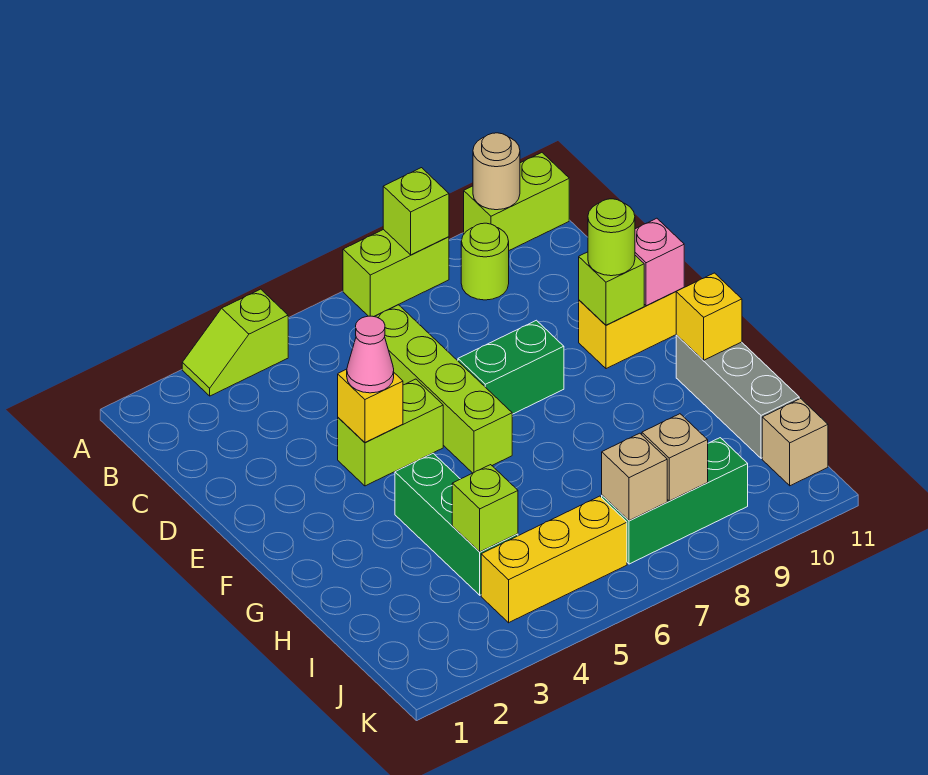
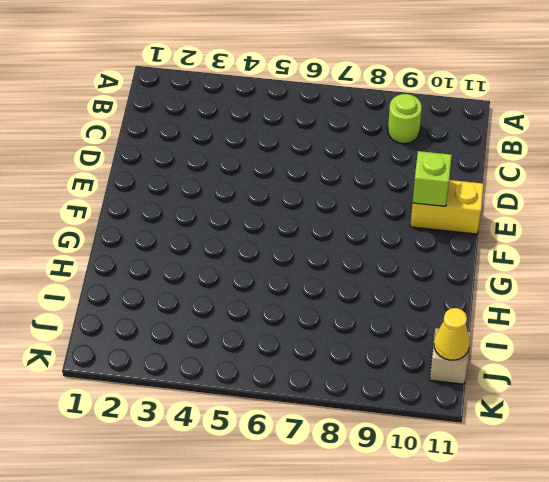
yellow 1x1 cone [434,308,470,360] -> none
none -> lime 1x2 slope [182,289,288,396]
none -> lime 1x2 brick [343,229,449,317]
none -> lime 1x2 brick [464,153,569,250]

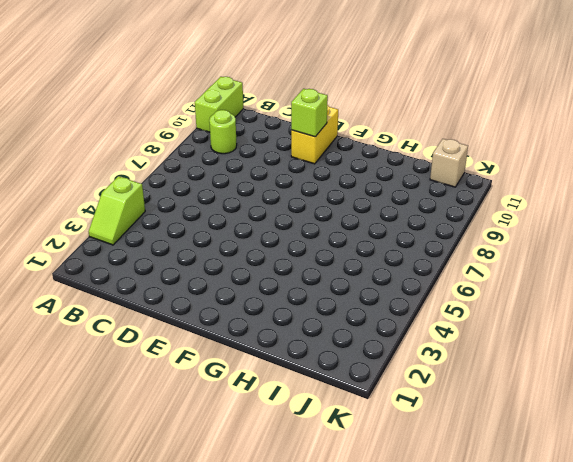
none -> lime 1x2 brick [343,229,449,317]
none -> lime 1x4 brick [375,305,512,473]
none -> lime 1x2 brick [338,379,443,486]

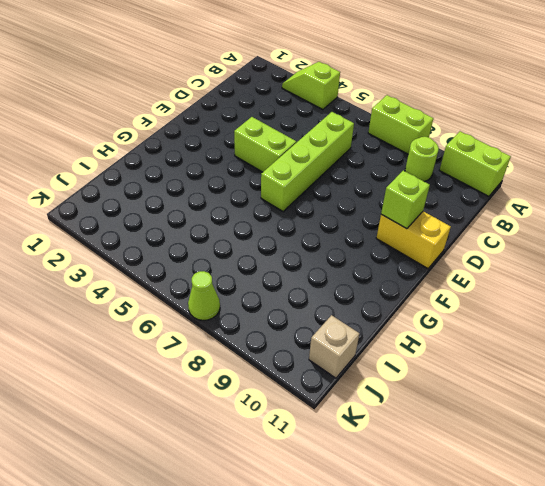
lime 1x1 cone [188,271,220,320] -> none
none -> green 1x2 brick [458,320,564,414]
none -> green 1x3 brick [395,453,518,595]
none -> grey 1x3 brick [676,335,799,458]

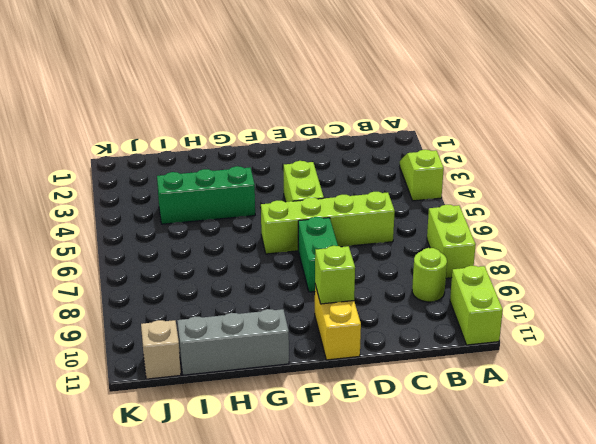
none -> yellow 1x3 brick [481,496,627,623]
none -> green 1x3 brick [602,438,748,564]
none -> lime 1x1 brick [383,168,449,255]

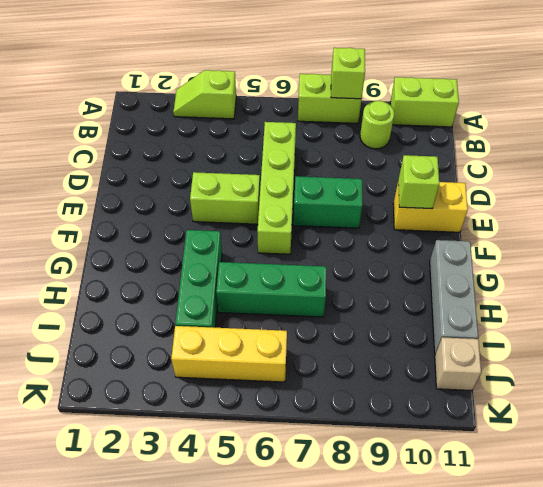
green 1x3 brick [216,262,326,317] -> green 1x3 brick moved to [602,438,748,564]
none -> tan 1x1 round brick [473,133,520,210]
none -> yellow 1x1 brick [338,369,403,442]
none -> pink 1x1 brick [635,218,684,306]

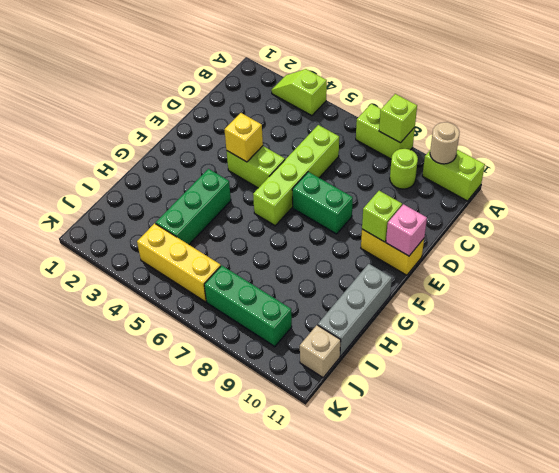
none -> yellow 1x1 brick [676,273,742,360]
none -> lime 1x1 brick [452,465,518,552]
none -> tan 1x1 brick [602,433,667,521]

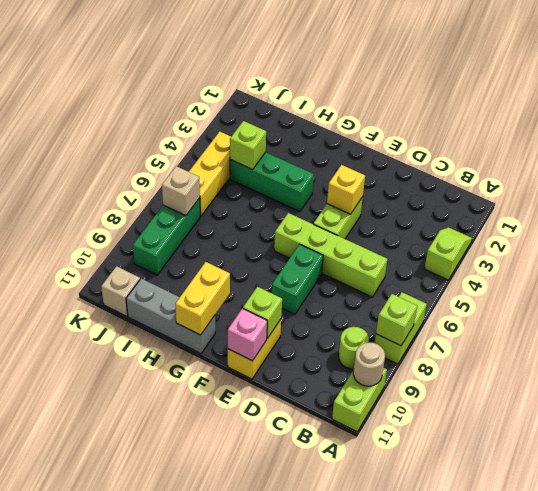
yellow 1x2 brick [175,262,230,335] -> yellow 1x1 brick [676,273,742,360]
none -> tan 1x1 brick [642,414,708,501]
none -> pink 1x1 cone [347,316,394,393]
none -> lime 1x1 round brick [588,199,635,276]

